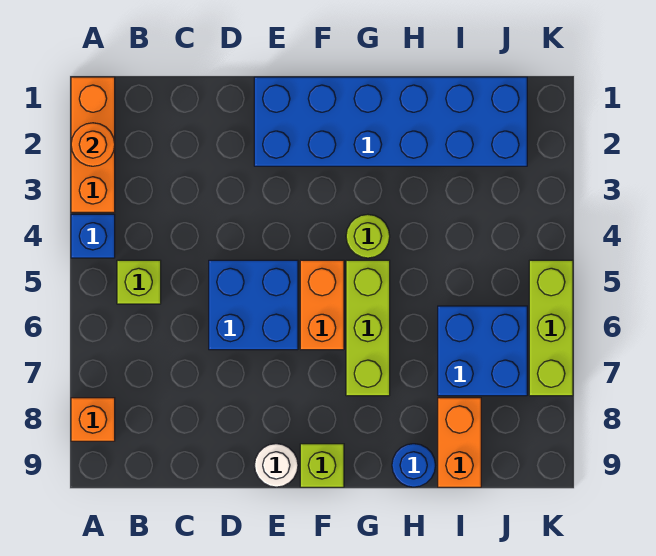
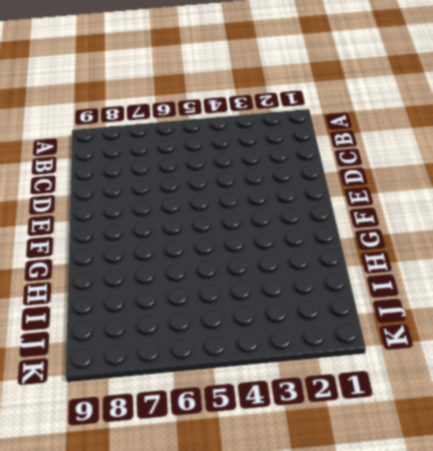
none -> orange 1x3 brick [71,77,115,212]
none -> blue 1x1 brick [71,214,115,258]
none -> orange 1x1 brick [71,398,115,441]

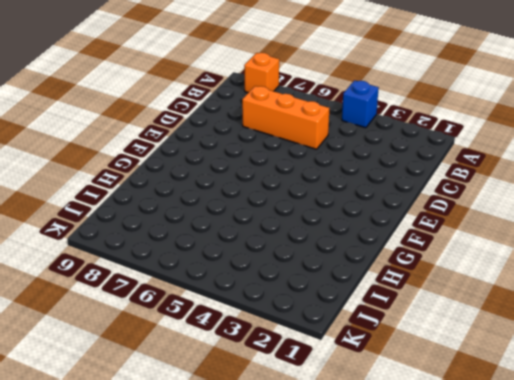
orange 1x3 brick [242,86,329,149] -> orange 1x3 brick moved to [71,77,115,212]
none -> lime 1x1 brick [117,260,161,304]
none -> blue 2x2 brick [209,260,298,350]
none -> blue 2x6 brick [254,77,527,166]

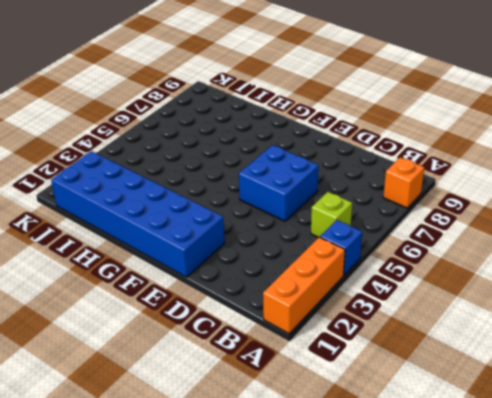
none -> white 1x1 round brick [254,444,298,487]
none -> orange 1x2 brick [300,260,344,350]
none -> lime 1x1 brick [300,444,344,487]

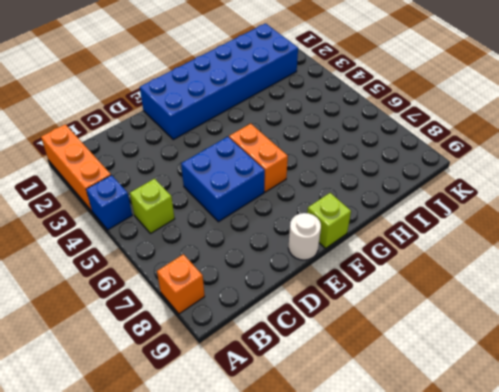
none -> lime 1x1 round brick [346,214,390,258]
none -> lime 1x3 brick [346,260,390,396]
none -> blue 1x1 round brick [392,444,435,487]

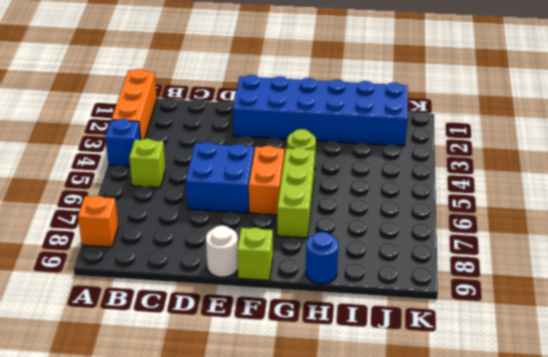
none -> blue 2x2 brick [438,306,527,396]
none -> orange 1x2 brick [438,398,481,487]
none -> lime 1x3 brick [529,260,573,396]

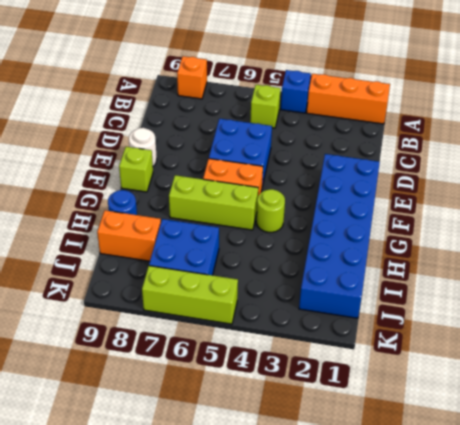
none -> orange 1x1 round brick [71,123,115,166]

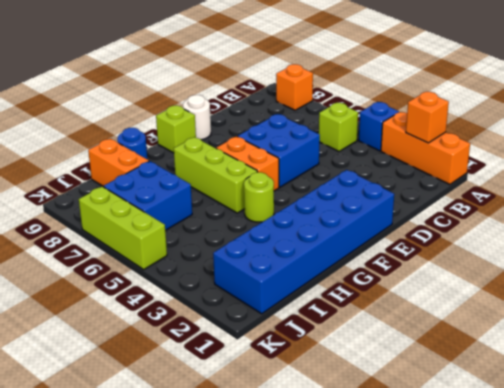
orange 1x1 brick [406,92,449,143] -> orange 1x1 round brick [71,123,115,166]

